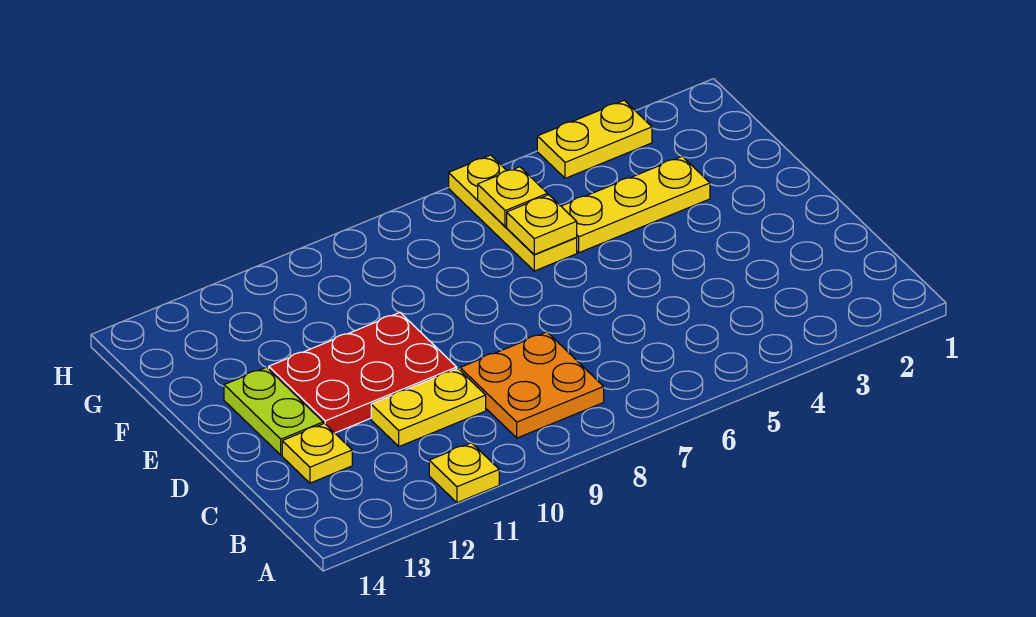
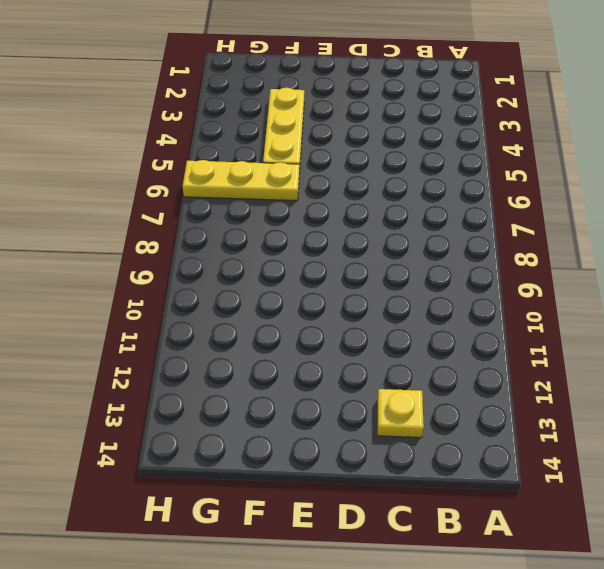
none -> yellow 1x1 plate [429,443,499,503]
none -> orange 2x2 plate [460,332,604,438]

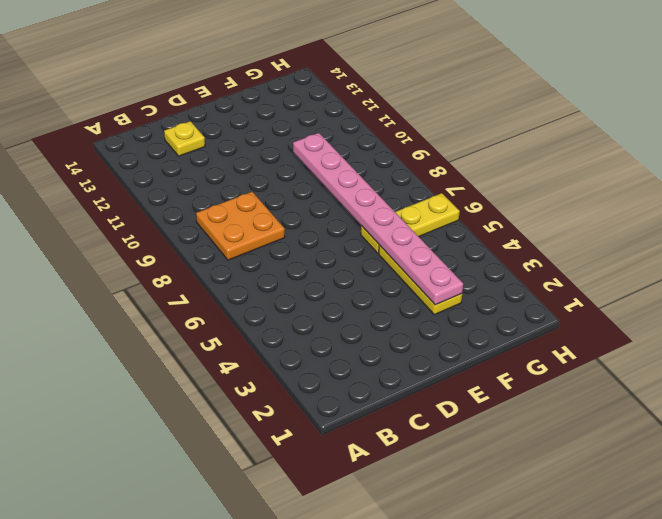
pink 1x8 plate [293,133,463,305] -> yellow 1x1 plate [507,195,577,254]
none -> yellow 1x1 plate [429,443,499,503]
none -> yellow 1x2 plate [371,368,486,447]

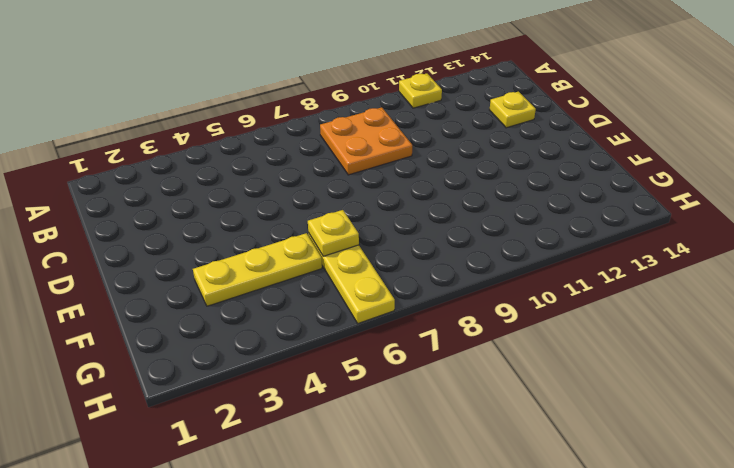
none -> yellow 1x2 plate [371,368,486,447]
none -> red 2x3 plate [269,312,457,433]

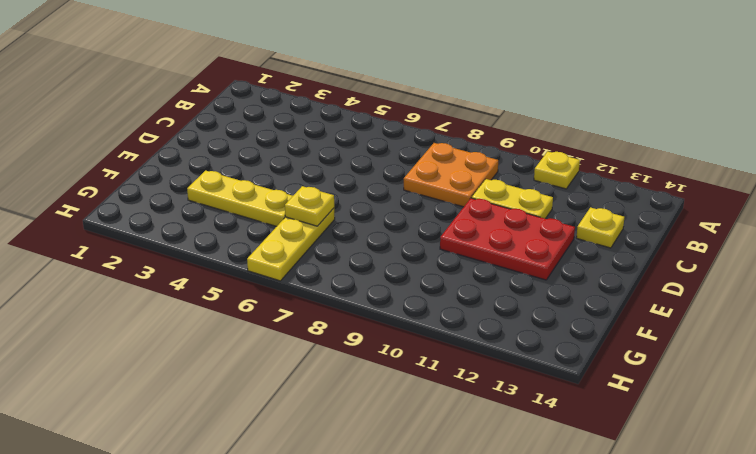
none -> lime 1x2 plate [224,367,323,455]
none -> yellow 1x2 plate [537,100,652,178]

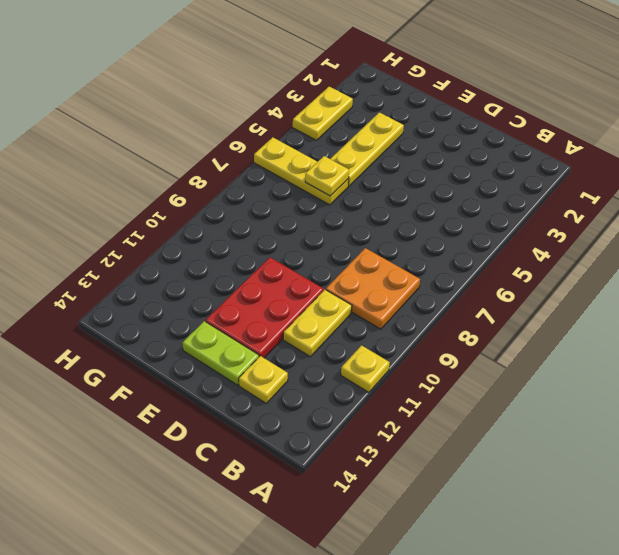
none -> yellow 1x1 plate [478,167,548,227]

